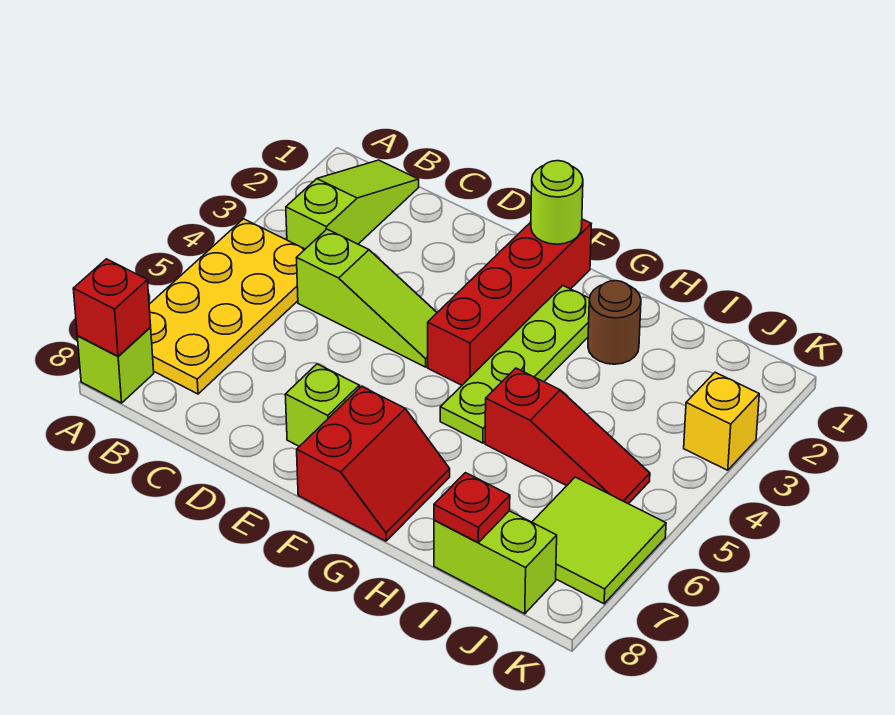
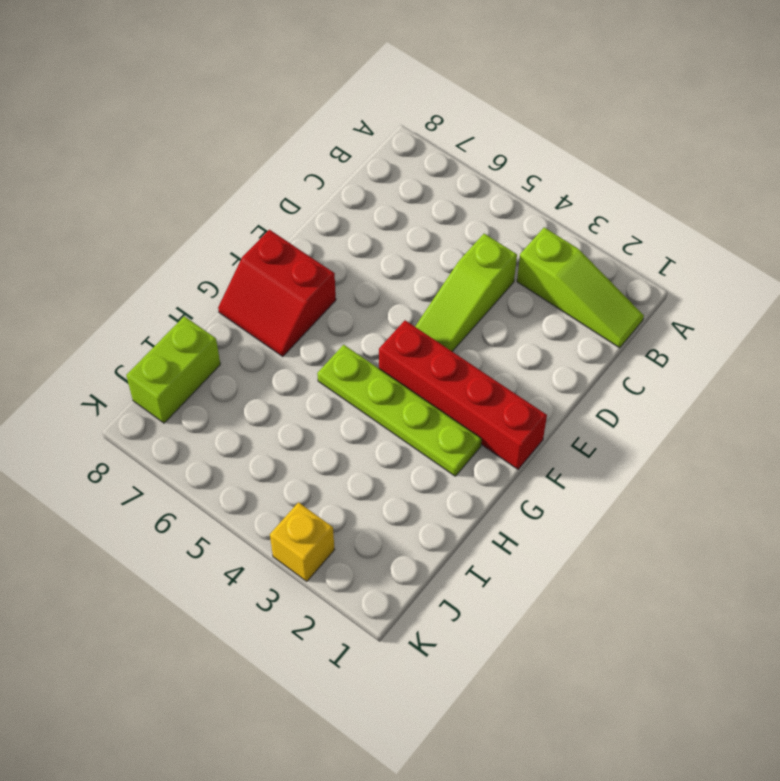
none -> yellow 2x4 plate [149,219,305,394]
none -> lime 1x1 brick [77,328,154,403]
none -> lime 1x1 brick [285,364,359,446]

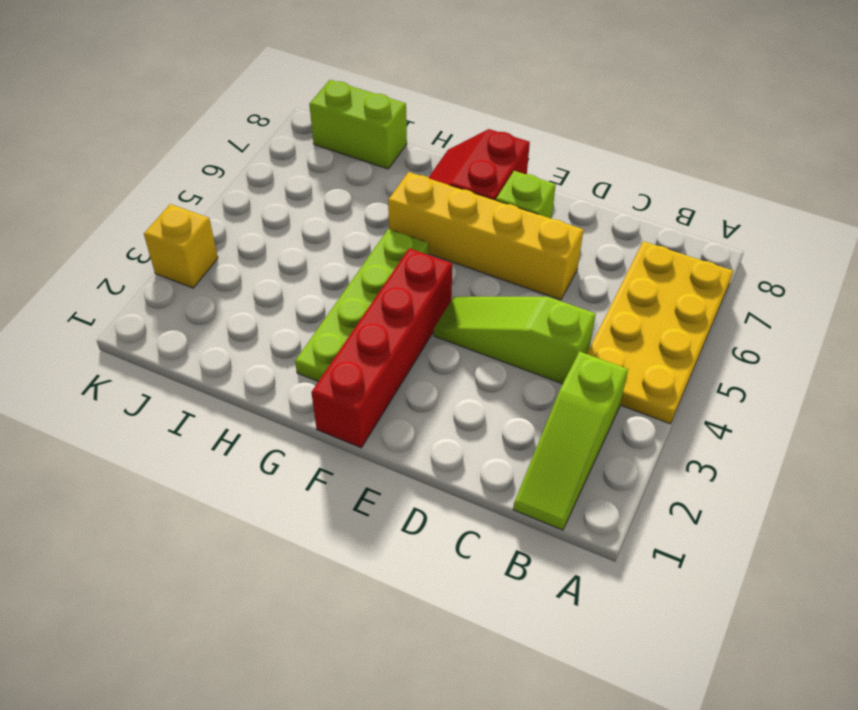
yellow 1x4 brick [388,172,583,300] -> none
none -> lime 1x1 brick [77,328,154,403]
none -> brown 1x1 round brick [588,281,641,364]
none -> red 1x3 slope [485,368,650,504]

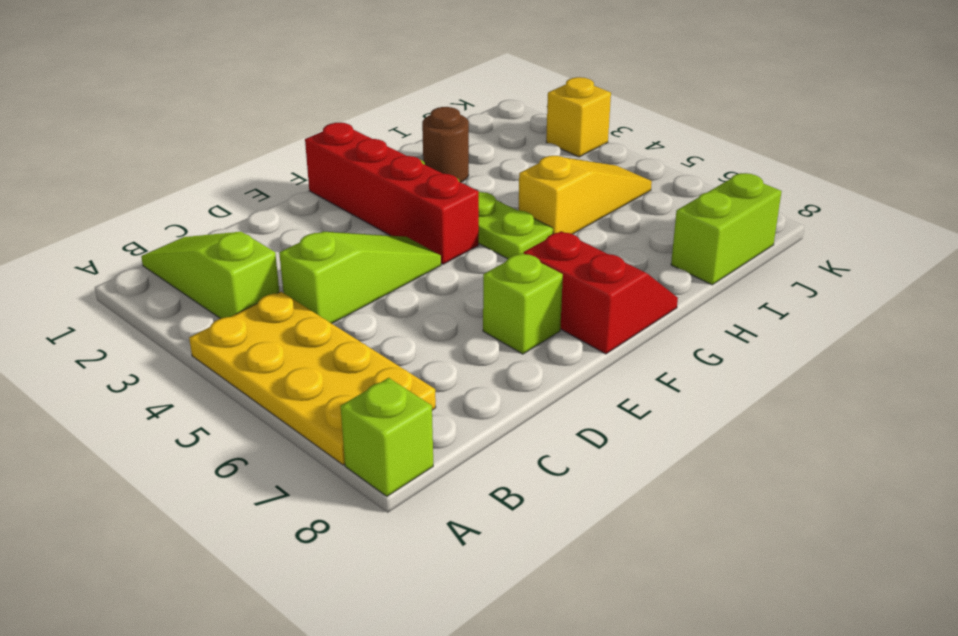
yellow 1x3 slope [519,156,652,234] -> red 1x3 slope [485,368,650,504]
none -> lime 2x2 tile [532,477,666,604]
none -> red 1x1 brick [73,259,151,356]
none -> lime 1x1 round brick [531,161,583,244]

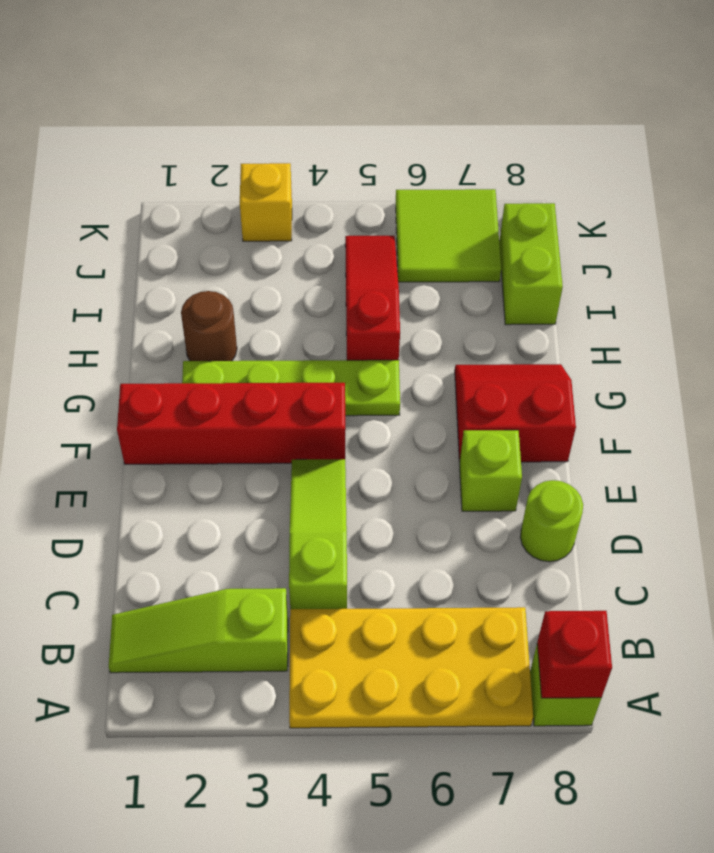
lime 1x1 round brick [520,480,583,562] -> lime 1x1 round brick moved to [531,161,583,244]
none -> red 1x1 plate [434,473,510,542]

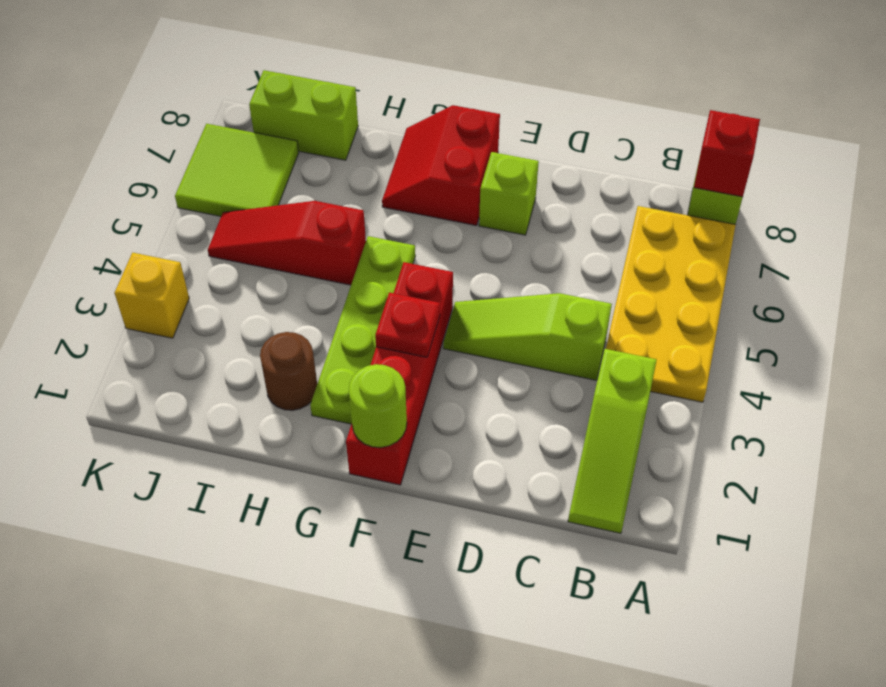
red 1x1 plate [375,292,440,357] -> red 1x1 plate moved to [434,473,510,542]

